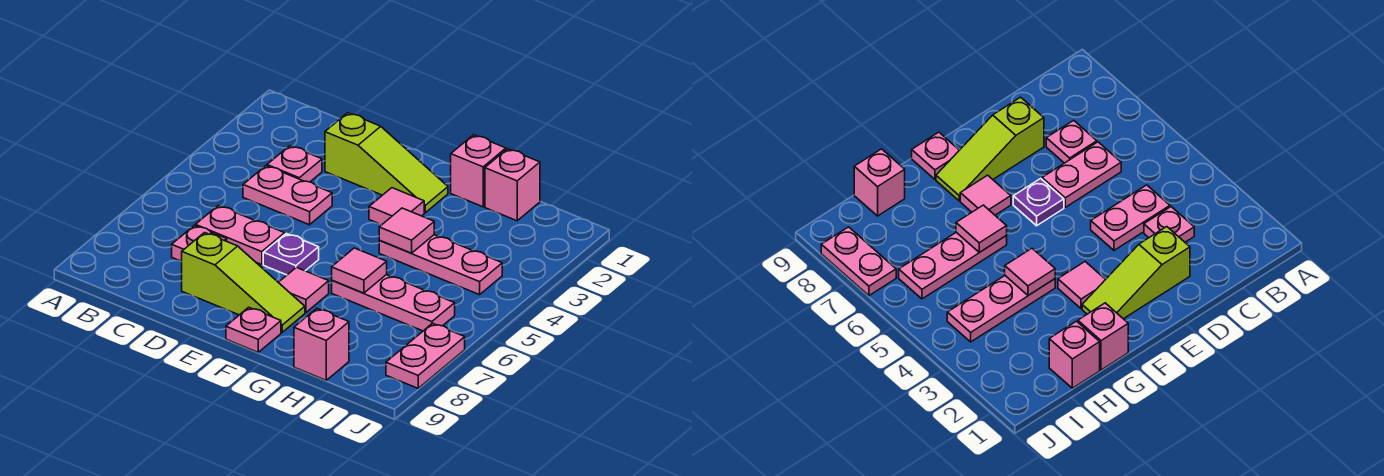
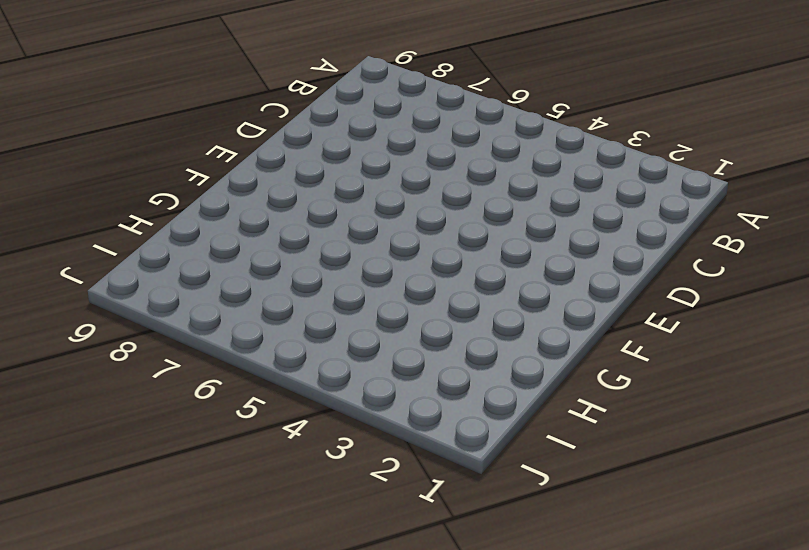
none -> pink 1x1 plate [267,146,322,182]
none -> pink 1x2 plate [243,166,332,225]
none -> pink 1x2 plate [195,206,285,265]

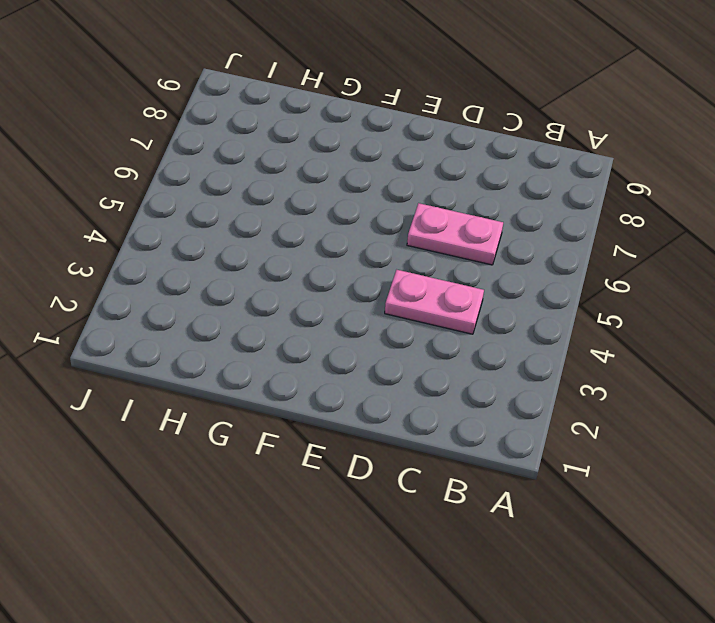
none -> pink 1x1 plate [267,146,322,182]
none -> pink 1x1 plate [172,225,227,261]
none -> lime 1x3 slope [325,113,448,213]

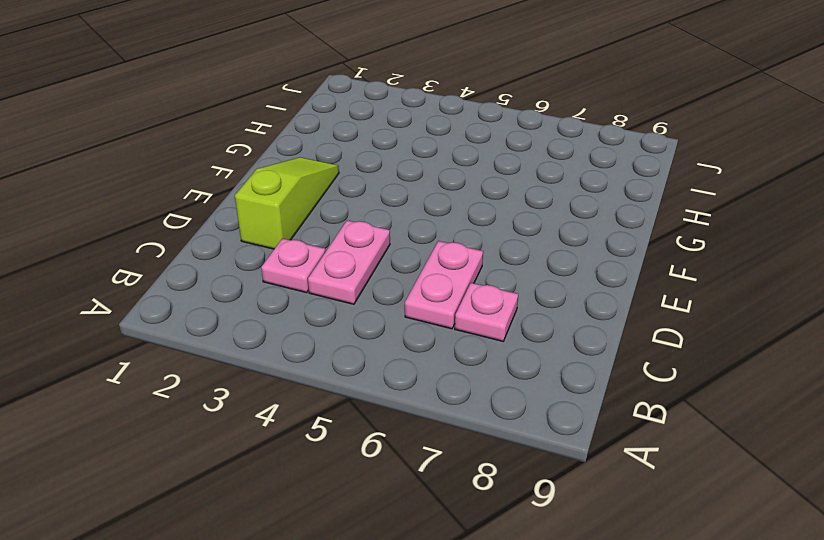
none -> lime 1x3 slope [181,233,305,332]
none -> purple 1x1 plate [263,234,319,275]
none -> pink 1x1 tile [369,188,424,225]

